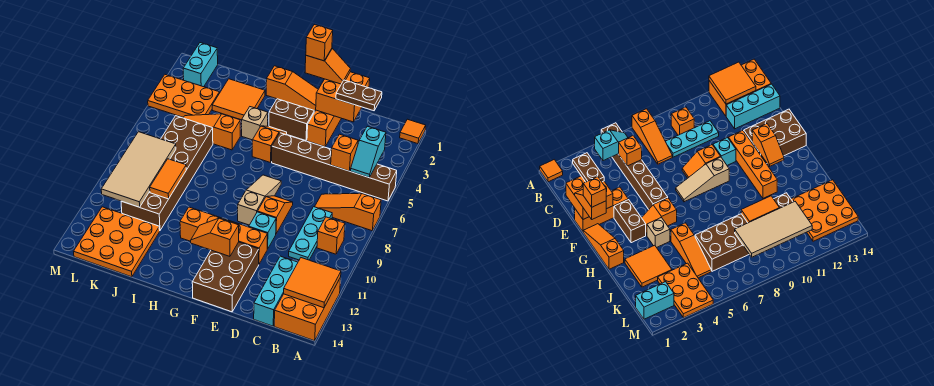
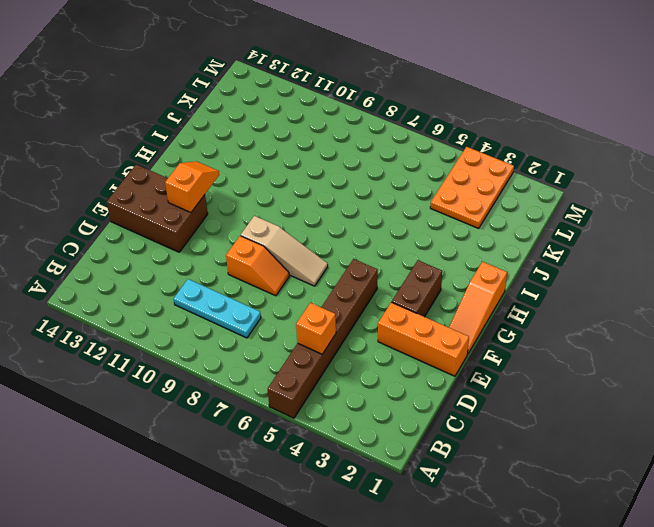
none -> orange 1x1 tile [400,119,426,144]
none -> orange 1x3 slope [315,193,381,231]
none -> orange 2x3 brick [274,277,341,341]
none -> orange 1x1 brick [317,217,345,254]

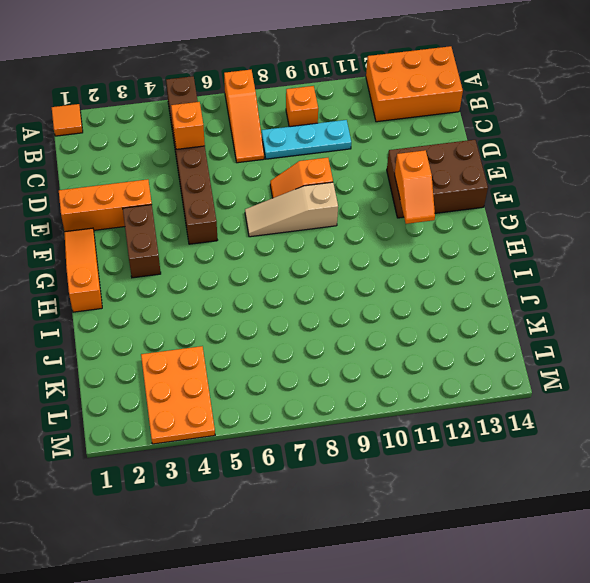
none -> cyan 1x3 brick [254,256,298,326]
none -> cyan 1x1 brick [249,212,276,249]
none -> orange 1x4 brick [180,207,268,264]
none -> orange 1x2 slope [252,126,287,163]

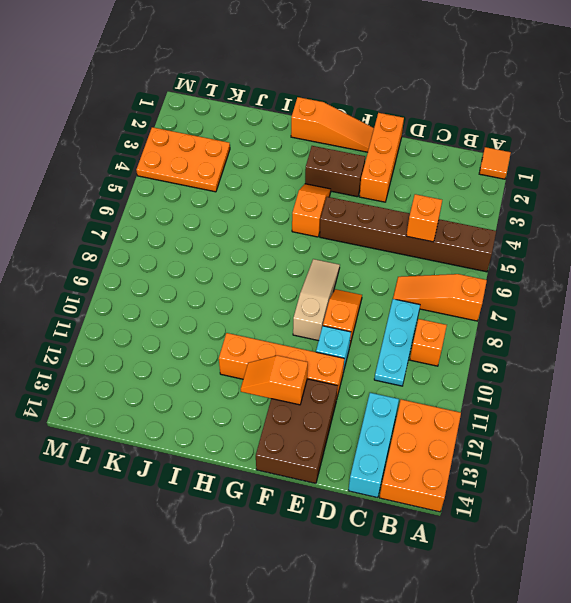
none -> tan 1x1 brick [242,107,268,140]
none -> orange 2x2 tile [212,79,265,120]
none -> orange 1x3 slope [183,114,240,150]
none -> brown 2x6 brick [121,116,213,230]

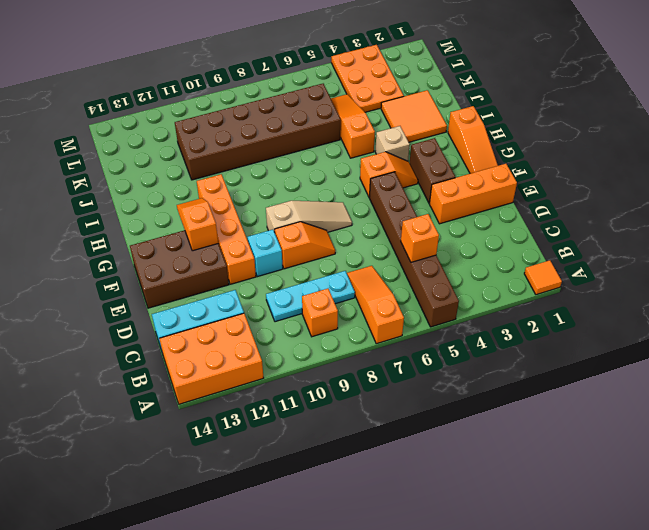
none -> orange 3x3 plate [74,207,160,277]
none -> cyan 1x2 brick [183,43,218,87]
none -> orange 2x2 tile [284,258,341,308]
none -> cyan 1x2 slope [351,126,386,177]

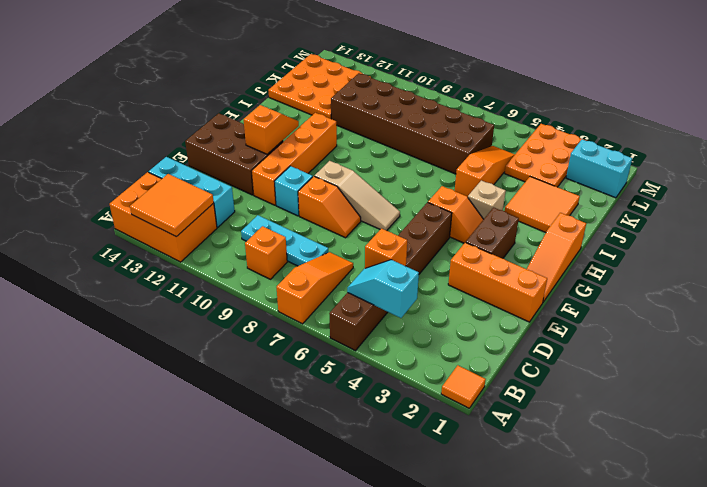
none -> orange 2x2 brick [316,72,370,122]
none -> orange 1x2 tile [150,159,186,199]
none -> tan 2x4 tile [101,132,176,207]
none -> brown 1x2 plate [336,80,382,111]

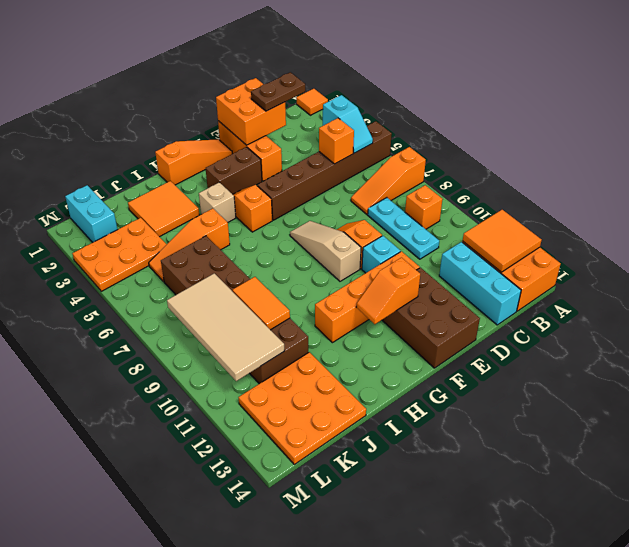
none -> orange 1x2 slope [305,48,350,84]
none -> orange 1x1 brick [306,24,333,61]

